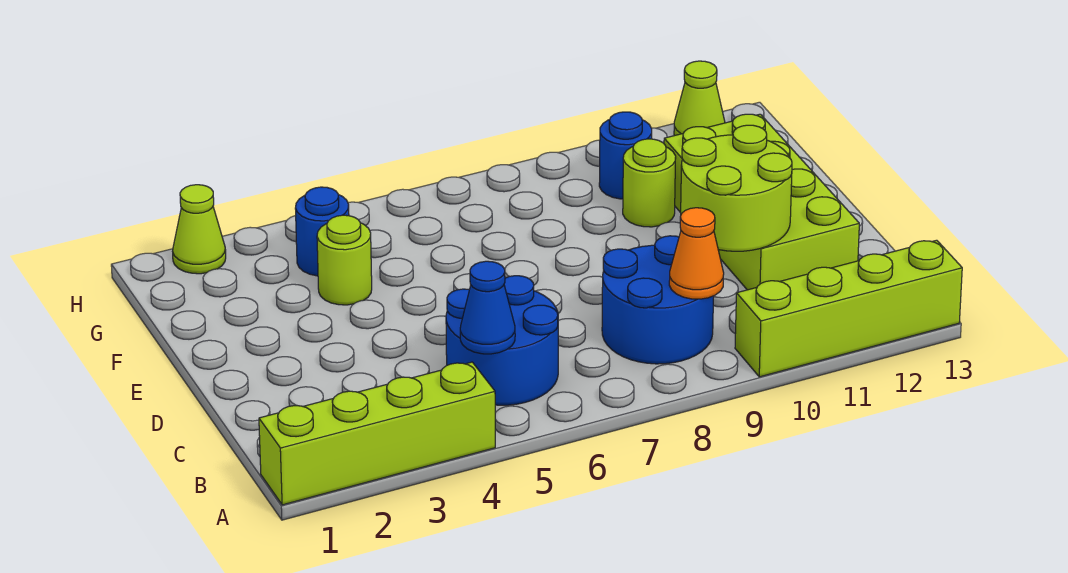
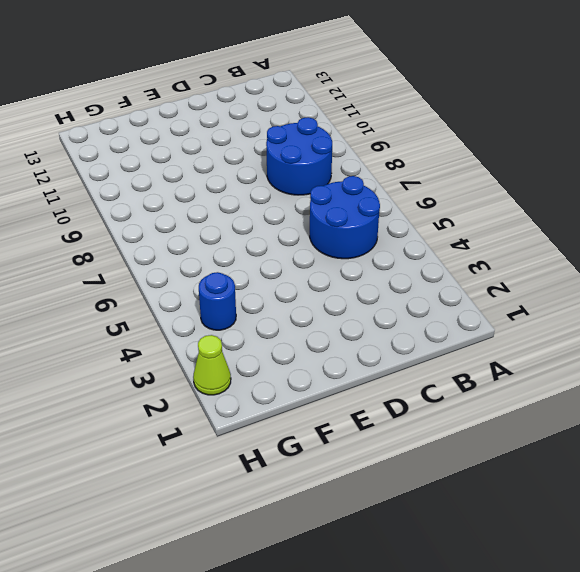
none -> lime 1x4 brick [259,362,495,505]
none -> lime 1x4 brick [735,240,962,377]
none -> lime 2x4 brick [664,114,859,290]

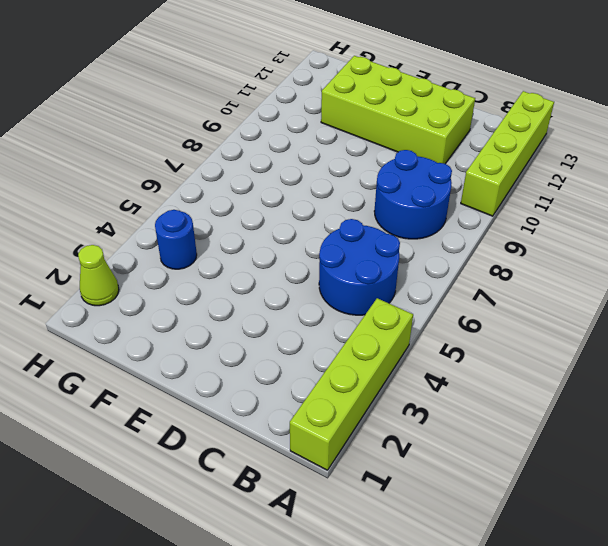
none -> lime 1x1 round brick [317,215,372,305]
none -> lime 1x1 round brick [623,139,676,227]
none -> blue 1x1 round brick [599,112,652,199]

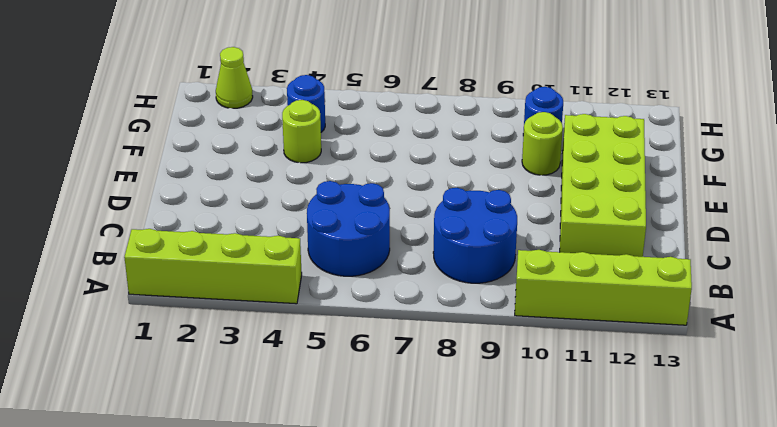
none -> lime 1x1 cone [674,61,725,136]
none -> blue 1x1 cone [460,261,515,354]
none -> orange 1x1 cone [669,208,724,299]

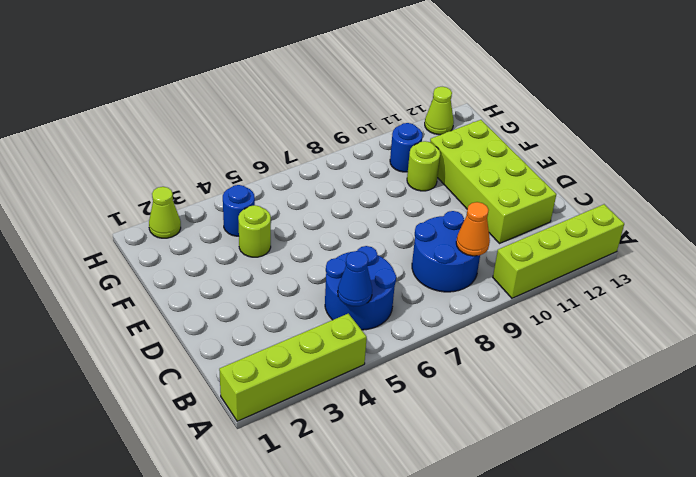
none -> lime 2x2 round brick [681,125,792,251]

